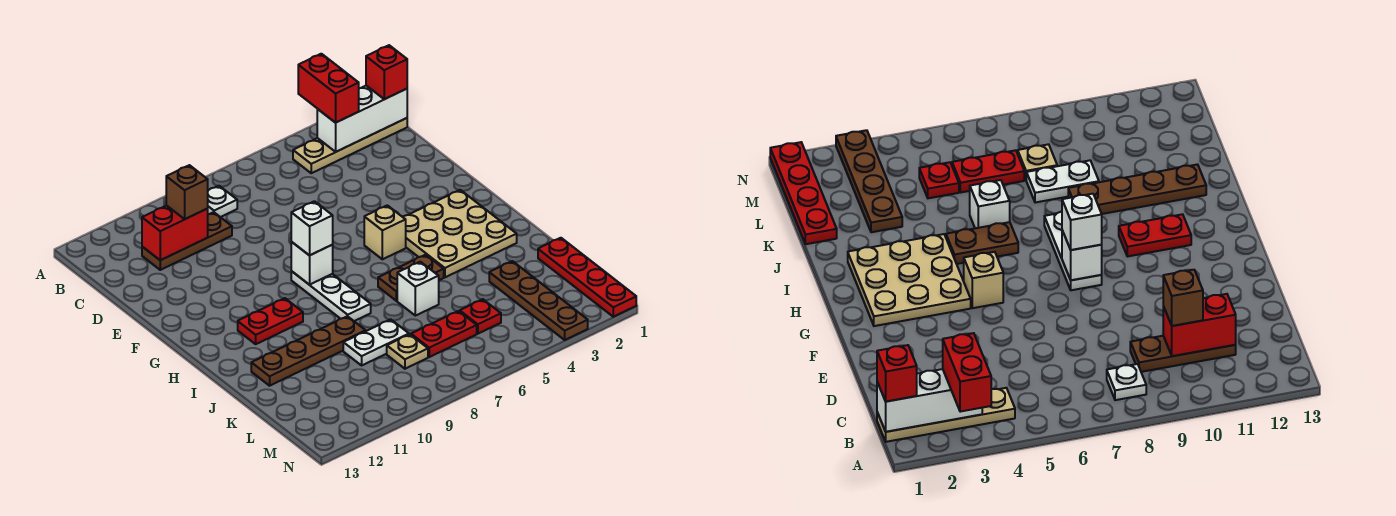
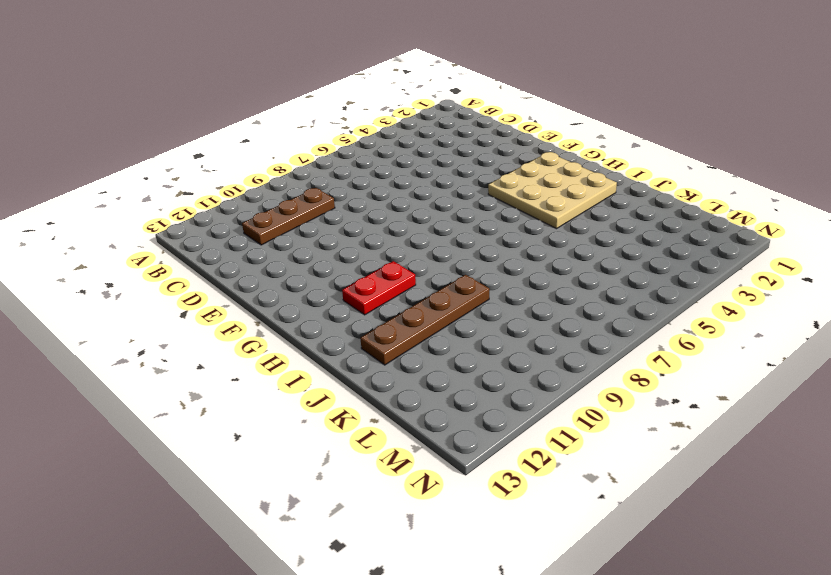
none -> tan 1x4 plate [293,118,407,173]
none -> white 1x1 plate [207,186,237,217]
none -> tan 1x1 brick [364,205,406,259]

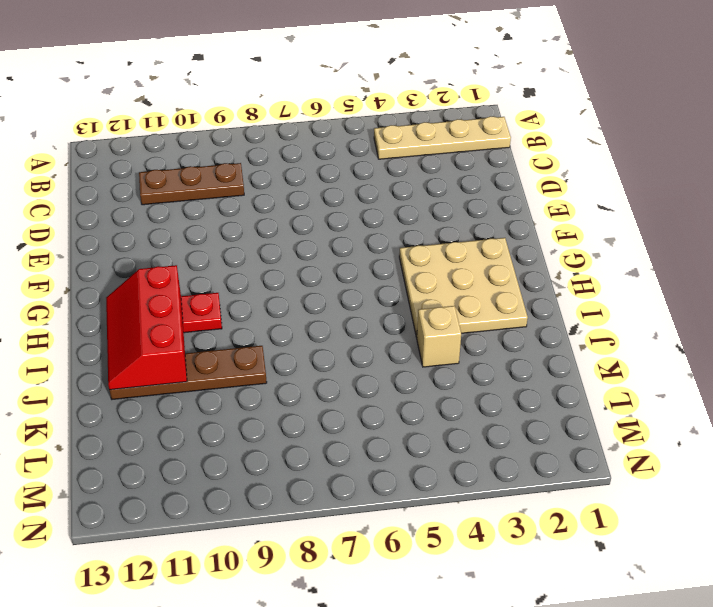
red 2x3 slope [106,265,187,390] -> none
tan 1x1 brick [417,306,461,367] -> tan 1x1 brick moved to [364,205,406,259]
none -> white 1x1 plate [207,186,237,217]
none -> white 1x3 plate [291,271,371,321]
none -> brown 1x2 plate [378,255,444,301]

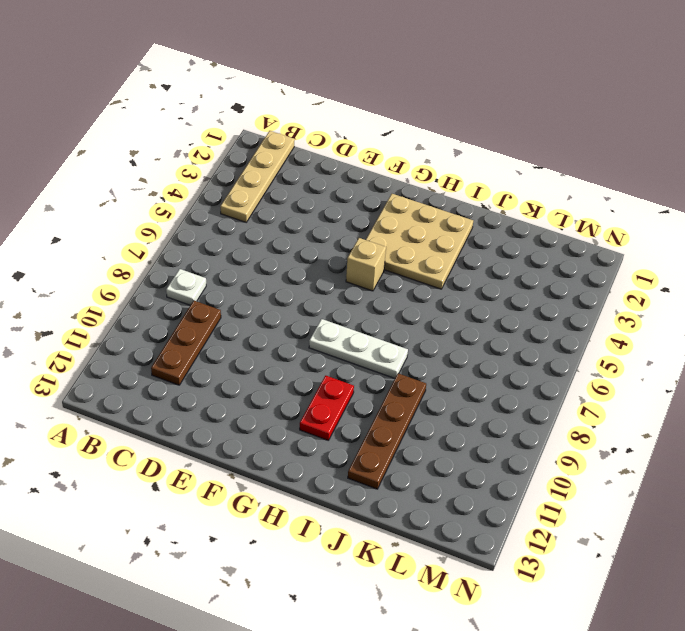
none -> brown 1x2 plate [378,255,444,301]
none -> white 1x1 brick [397,262,439,316]
none -> red 1x4 plate [538,238,636,317]

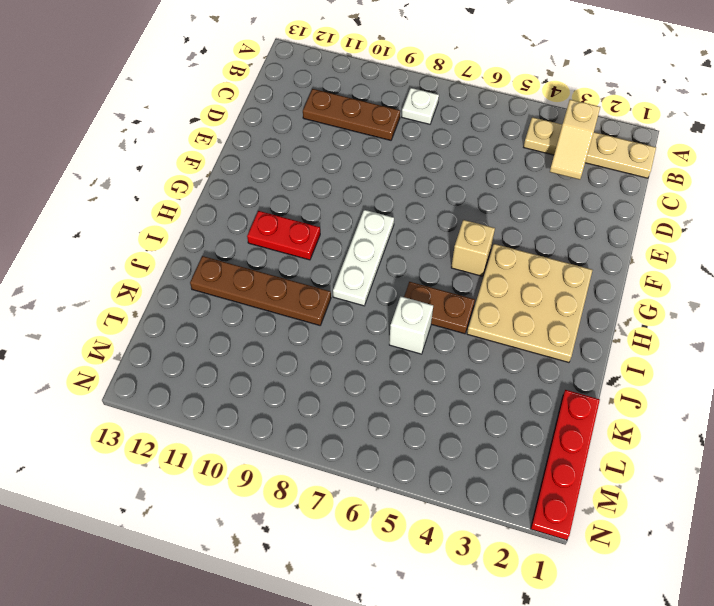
tan 1x2 slope [550,100,600,180] -> white 1x3 brick [317,86,407,152]
none -> brown 1x4 plate [489,261,588,340]
none -> white 1x2 plate [343,319,409,365]
none -> red 1x1 plate [460,299,501,334]

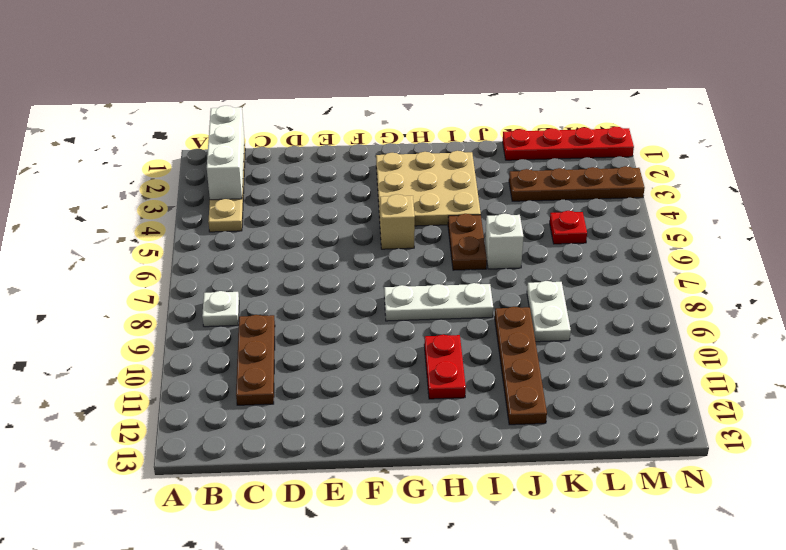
none -> red 1x2 plate [411,311,477,357]
none -> tan 1x1 plate [387,334,428,369]
none -> red 1x2 brick [142,205,208,260]

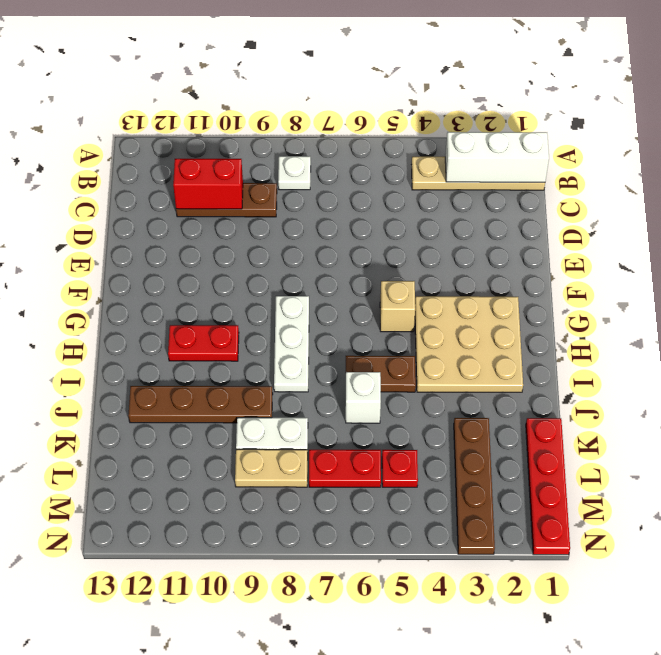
tan 1x2 plate [235,449,308,487] -> tan 1x1 plate [387,334,428,369]
none -> white 1x1 brick [291,242,333,285]
none -> red 1x2 brick [298,54,359,123]
none -> red 1x1 brick [366,45,407,99]

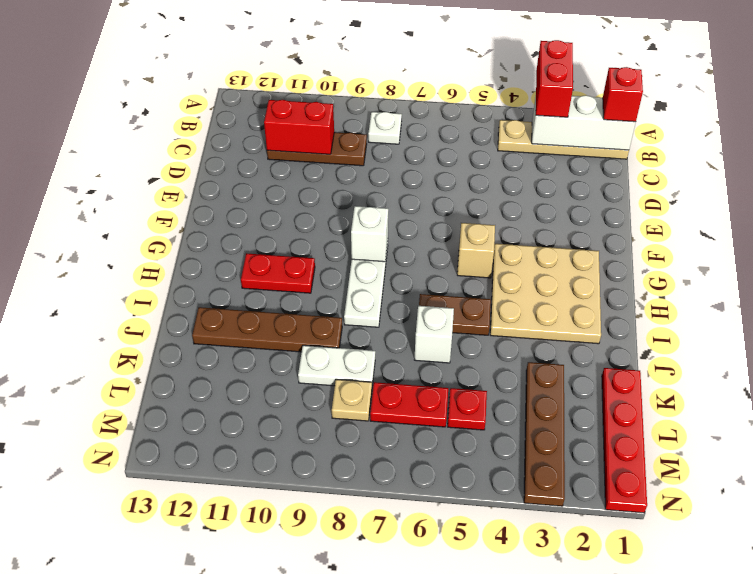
none -> brown 1x1 brick [166,165,208,219]
none -> white 1x1 brick [291,201,333,255]

